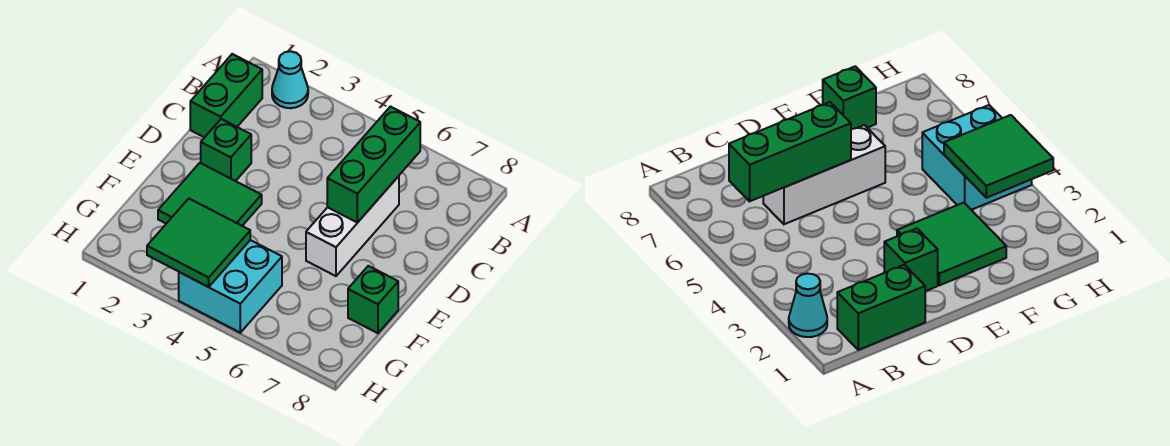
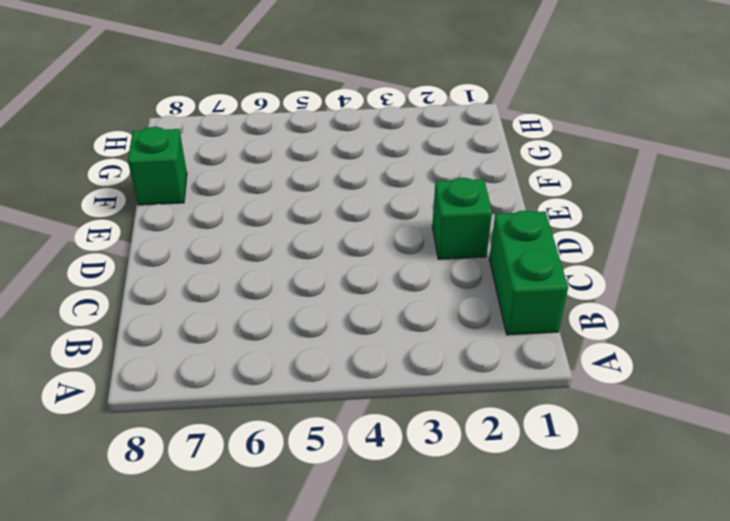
none -> cyan 1x1 cone [272,51,308,108]
none -> white 1x3 brick [306,176,399,276]

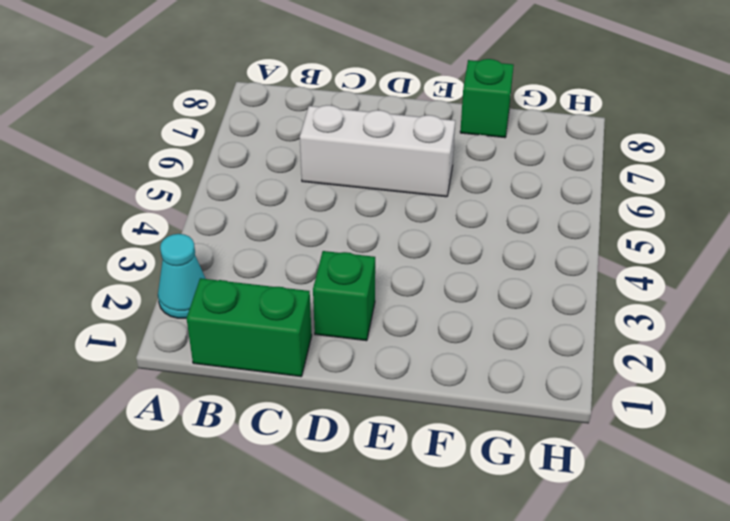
none -> green 2x2 tile [158,163,262,226]
none -> cyan 2x2 brick [179,240,282,333]

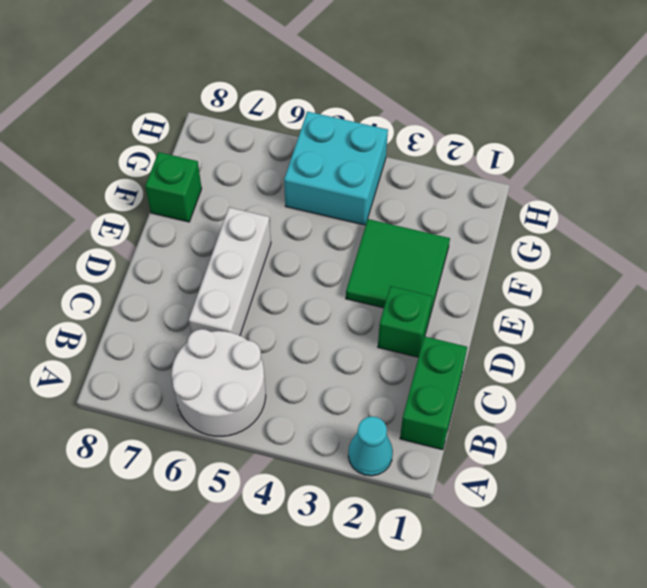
white 2x2 round brick [172,329,266,436] -> none
none -> green 1x3 brick [327,107,420,223]
none -> green 2x2 tile [147,199,250,287]

